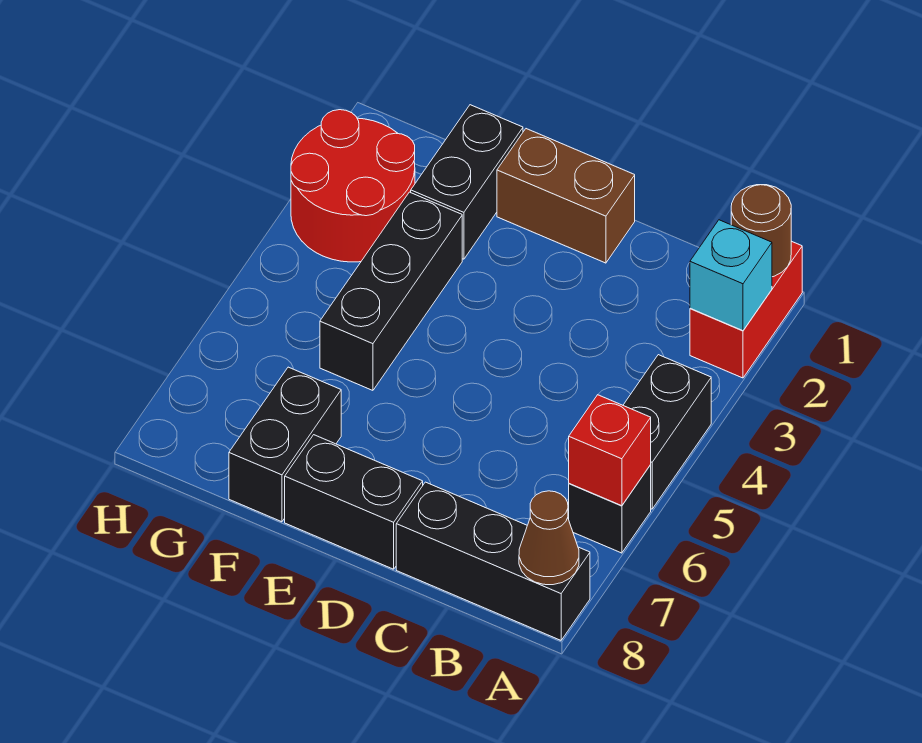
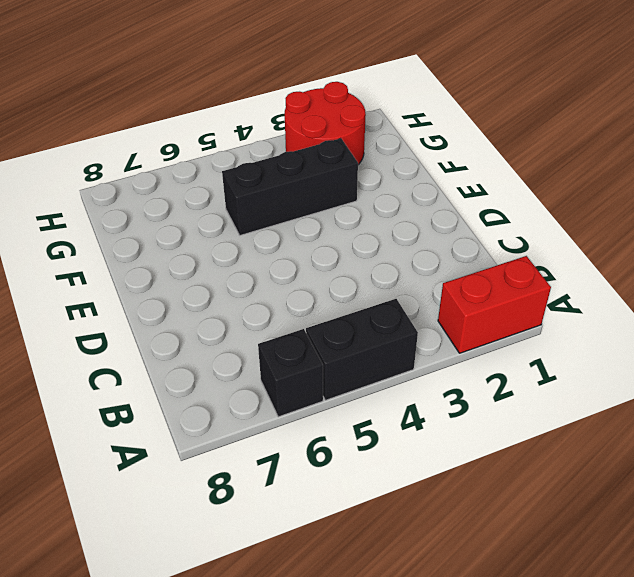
none -> black 1x3 brick [396,482,590,640]
none -> brown 1x2 brick [497,129,635,263]
none -> black 1x2 brick [285,435,423,569]

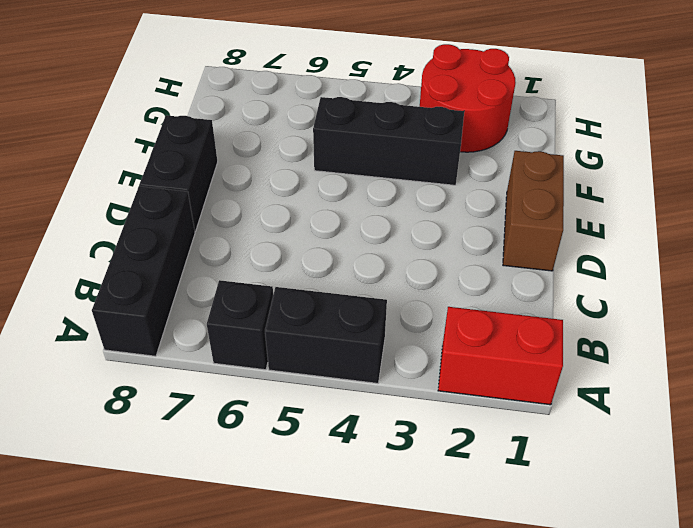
none -> black 1x2 brick [411,105,523,259]
none -> black 1x2 brick [229,367,341,522]
none -> brown 1x1 round brick [731,185,791,277]

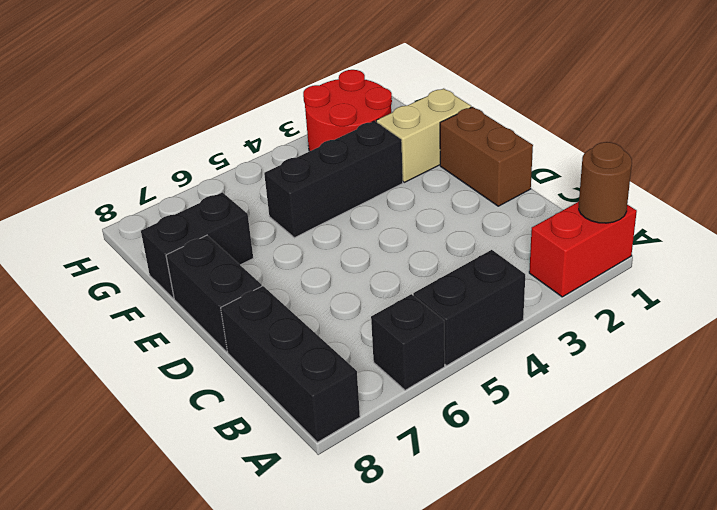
tan 1x2 brick [376,89,471,182] -> black 1x2 brick [411,105,523,259]
none -> cyan 1x1 brick [690,220,772,331]
none -> red 1x1 brick [569,395,651,506]
none -> brown 1x1 cone [519,491,579,585]

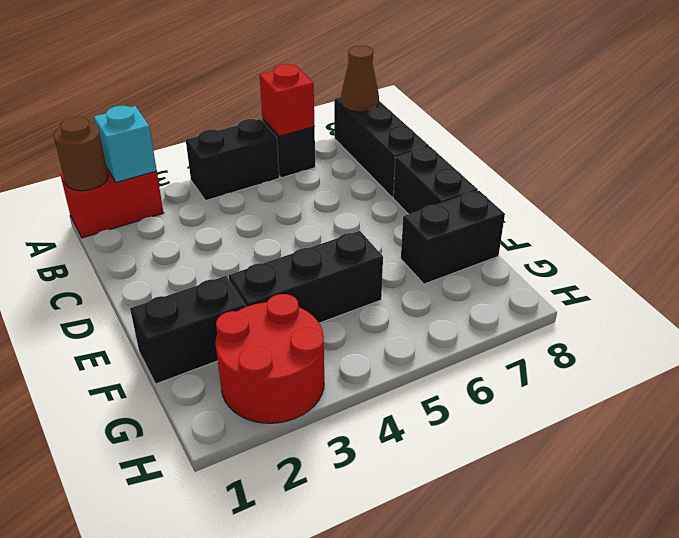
none -> brown 1x2 brick [497,129,635,263]

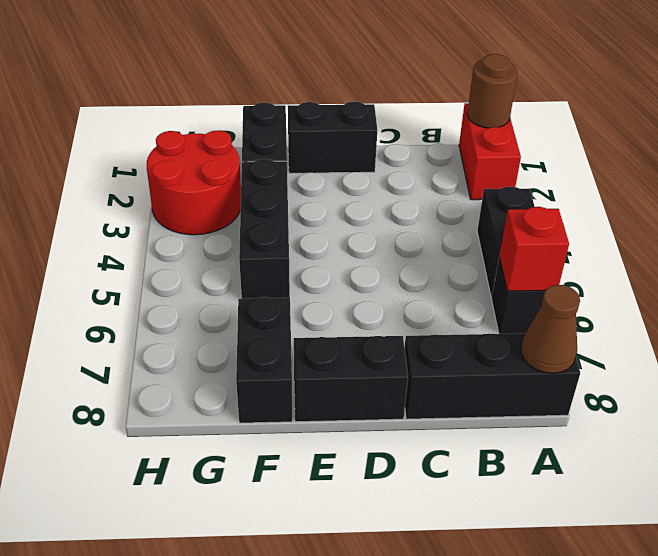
black 1x2 brick [288,102,377,173] -> brown 1x2 brick [497,129,635,263]
none -> cyan 1x1 brick [690,220,772,331]

